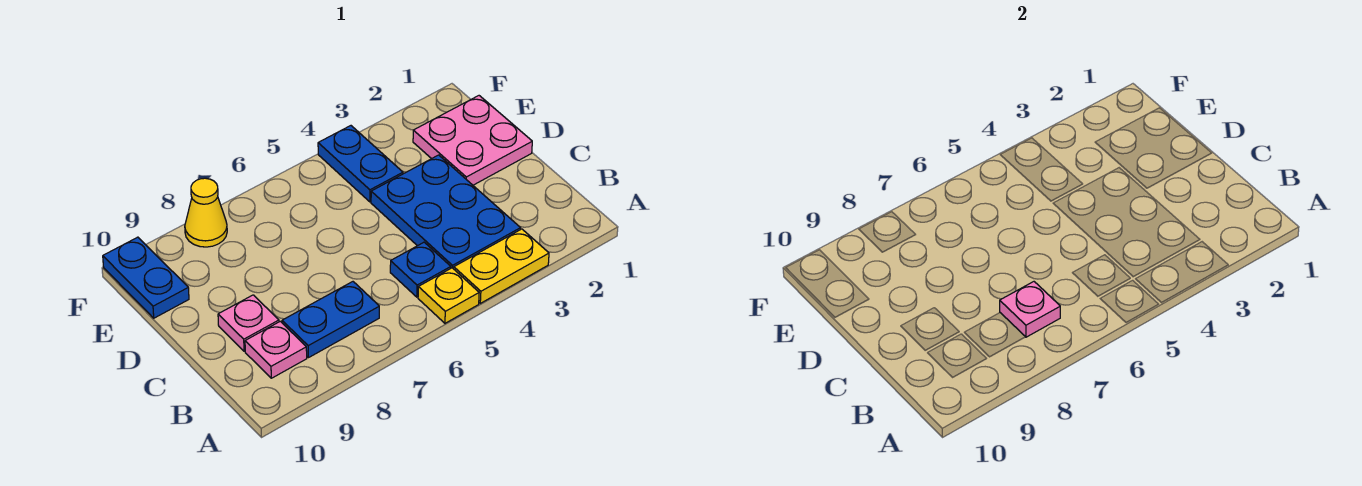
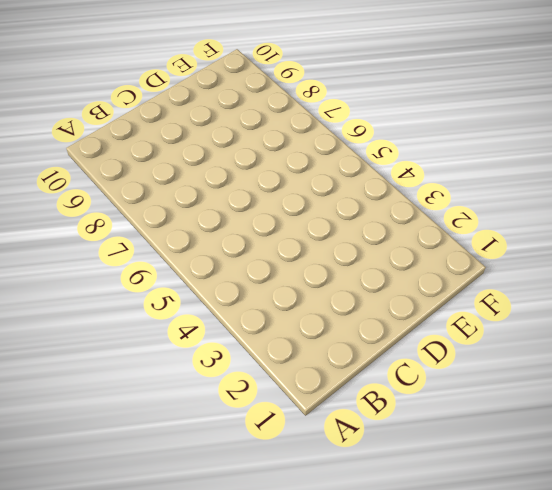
none -> yellow 1x2 plate [454,229,549,303]
none -> yellow 1x1 plate [418,268,479,323]
none -> blue 2x3 plate [371,155,521,269]

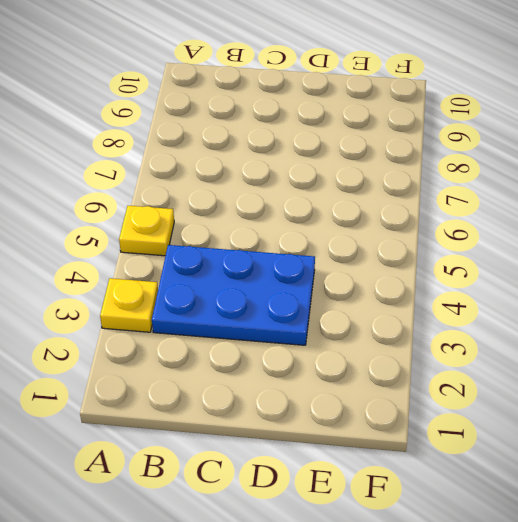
yellow 1x1 plate [100,278,158,332] -> yellow 1x2 plate [454,229,549,303]
none -> blue 1x1 plate [390,242,451,297]
none -> blue 1x2 plate [282,282,379,358]
none -> pink 1x1 plate [245,321,307,378]

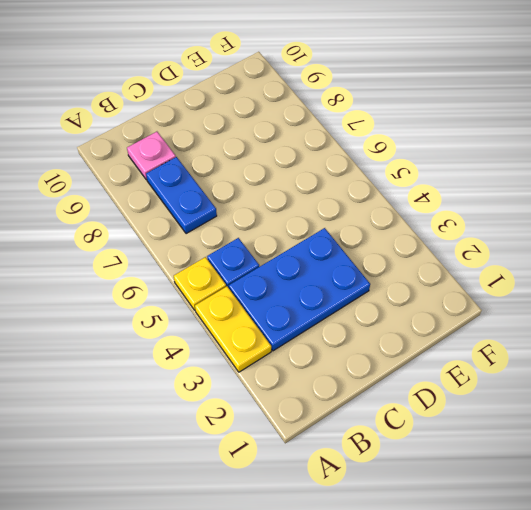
none -> pink 1x1 plate [218,295,279,351]
none -> pink 2x2 plate [413,96,532,185]
none -> blue 1x2 plate [318,126,403,202]

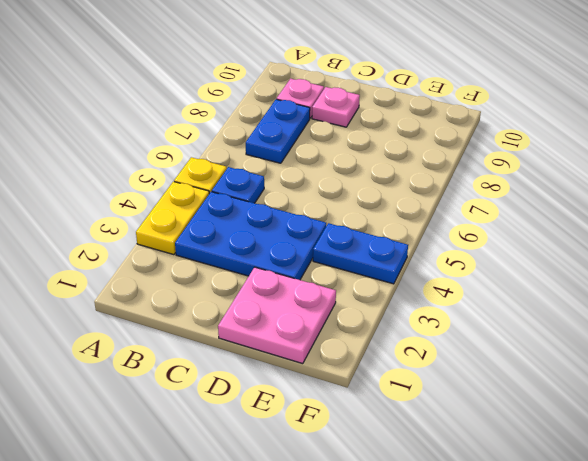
none -> blue 1x2 plate [103,237,189,318]
none -> yellow 1x1 cone [185,178,227,247]
none -> pink 1x1 plate [1000,282,1060,337]

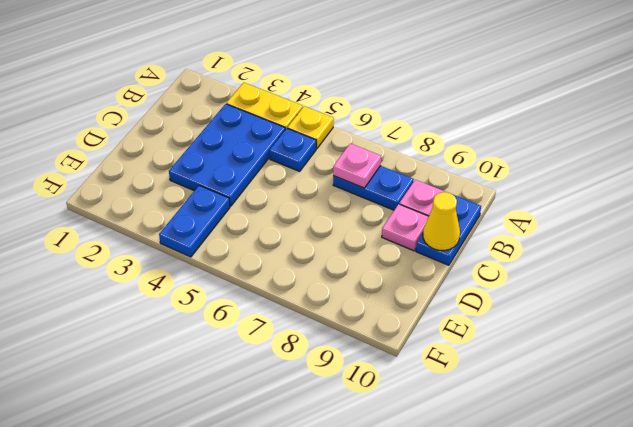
blue 1x2 plate [416,195,481,265] -> blue 1x2 plate moved to [103,237,189,318]
yellow 1x1 cone [423,192,460,251] -> yellow 1x1 cone moved to [185,178,227,247]
none -> pink 2x2 plate [413,96,532,185]

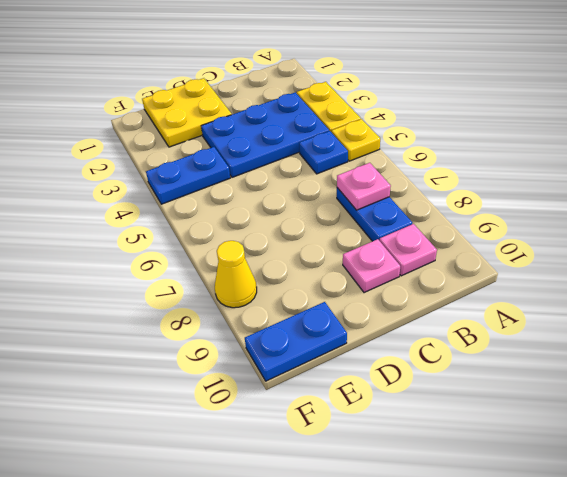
yellow 2x2 plate [142,78,232,147] -> pink 2x2 plate [413,96,532,185]

